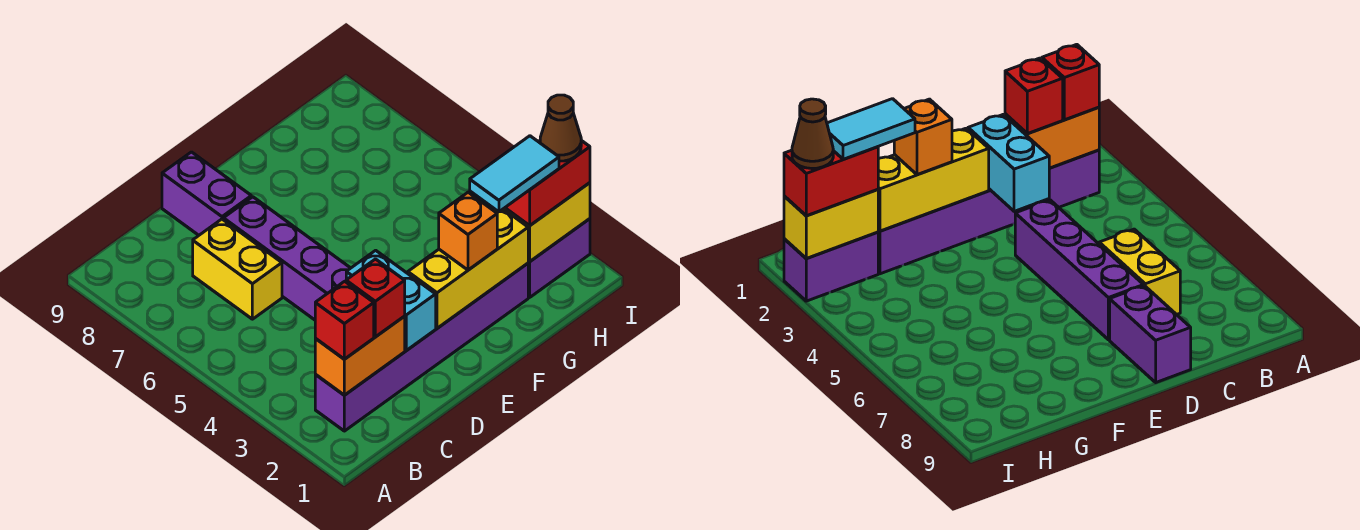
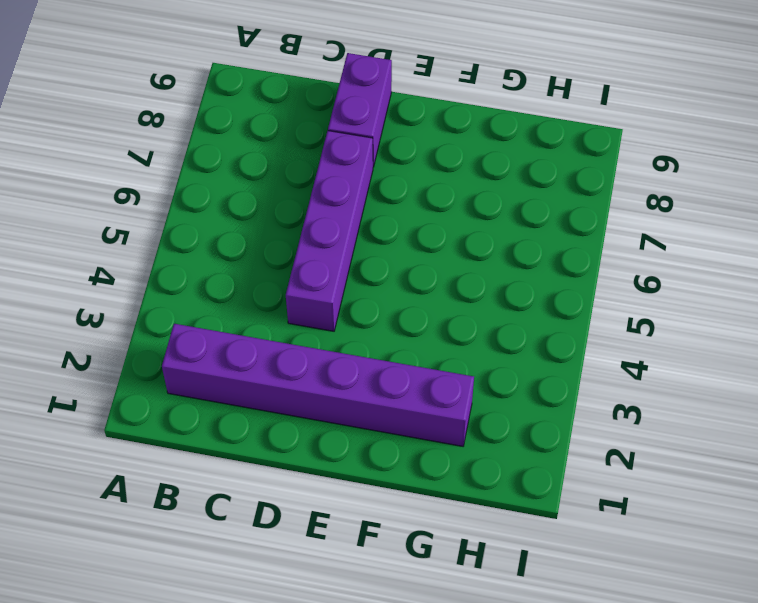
none -> yellow 1x2 brick [193,219,282,319]
none -> purple 1x2 brick [528,219,590,297]
none -> orange 1x2 brick [315,316,405,395]

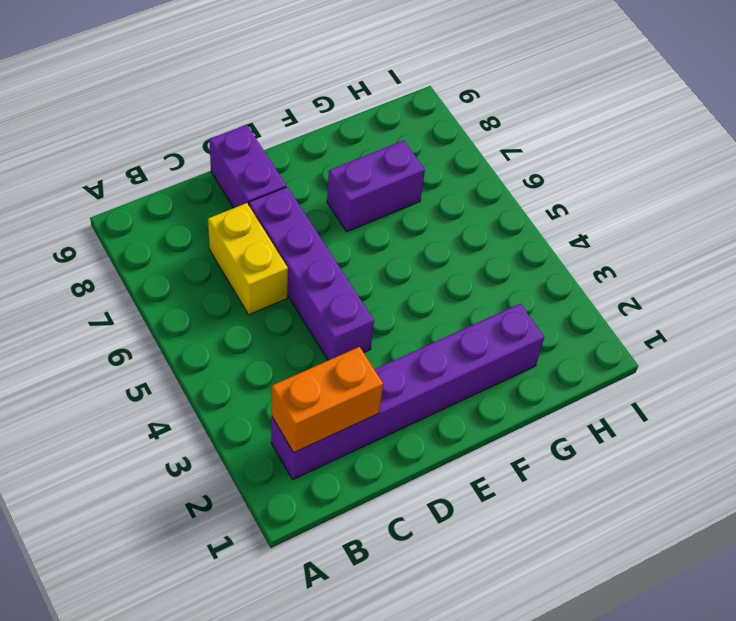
purple 1x2 brick [327,141,425,232] -> purple 1x2 brick moved to [528,219,590,297]
none -> cyan 1x2 brick [346,250,436,351]
none -> yellow 1x3 brick [408,209,528,328]
none -> yellow 1x2 brick [504,183,590,262]

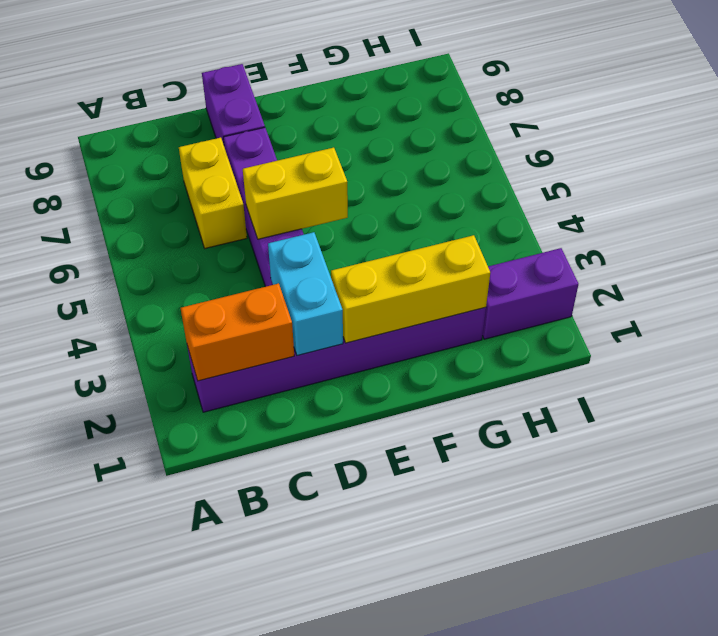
yellow 1x2 brick [243,148,348,239] -> yellow 1x2 brick moved to [504,183,590,262]
none -> red 1x1 brick [315,281,374,359]
none -> red 1x1 brick [346,259,405,337]
none -> orange 1x1 brick [439,192,497,270]

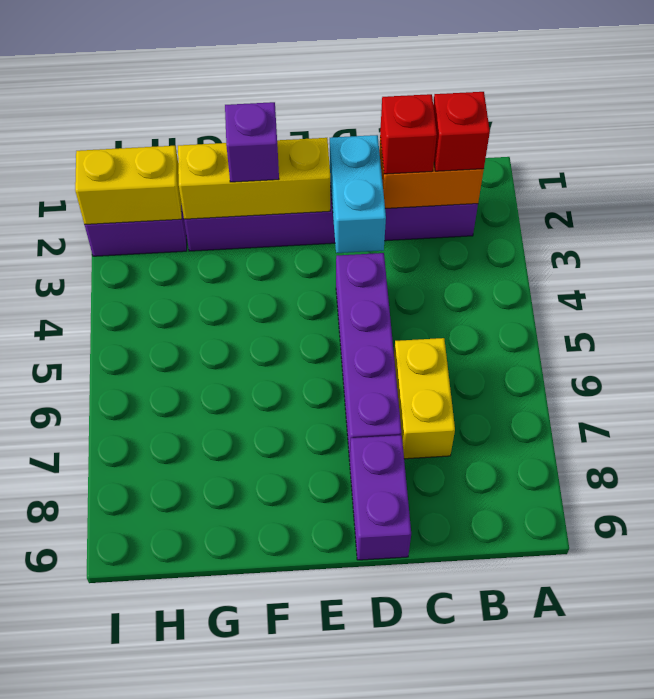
purple 1x1 brick [225,102,279,182] -> orange 1x1 brick [439,192,497,270]
none -> red 1x2 brick [505,140,590,226]
none -> cyan 1x2 tile [470,136,559,212]
none -> brown 1x1 cone [540,95,581,161]

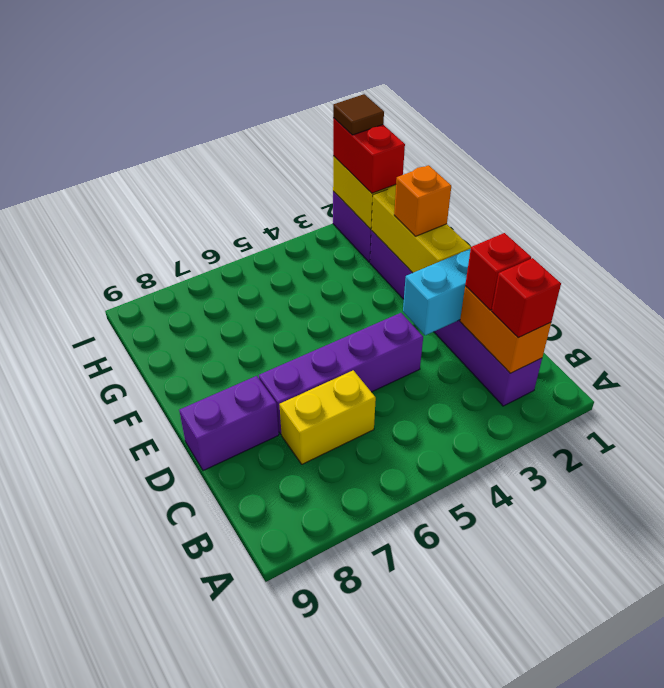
brown 1x1 tile [333,94,384,135] -> brown 1x1 cone [540,95,581,161]
none -> cyan 1x2 tile [470,136,559,212]

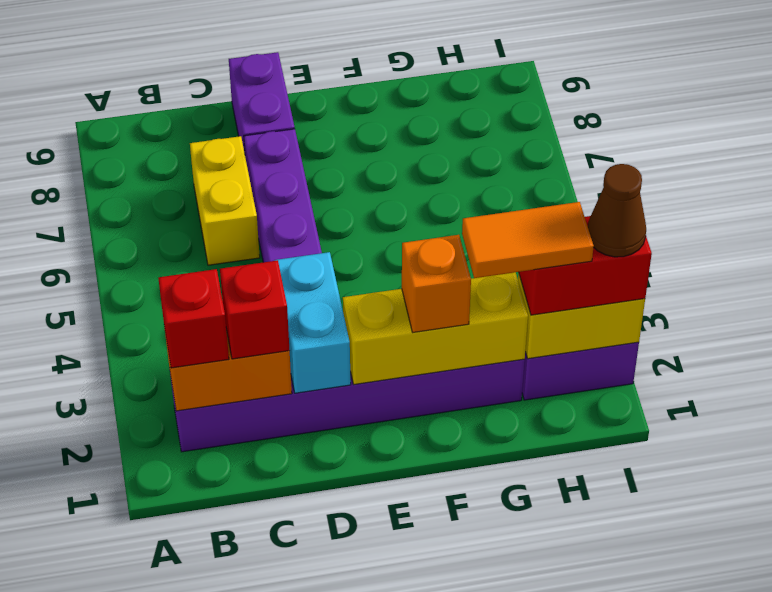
orange 1x2 tile [462,202,594,278] -> cyan 1x2 tile [470,136,559,212]

